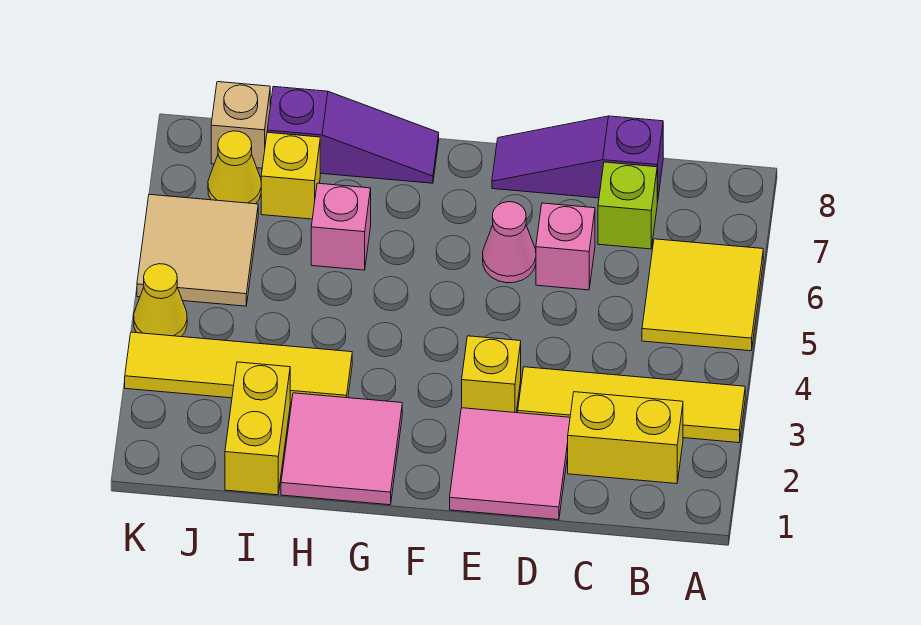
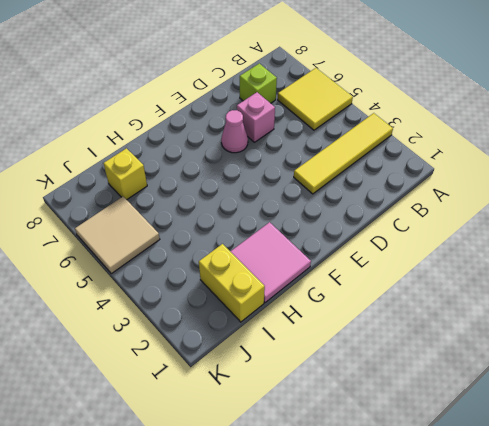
none -> yellow 1x2 brick [568,392,683,484]
none -> purple 1x3 slope [492,116,663,203]
none -> pink 2x2 tile [450,408,570,520]

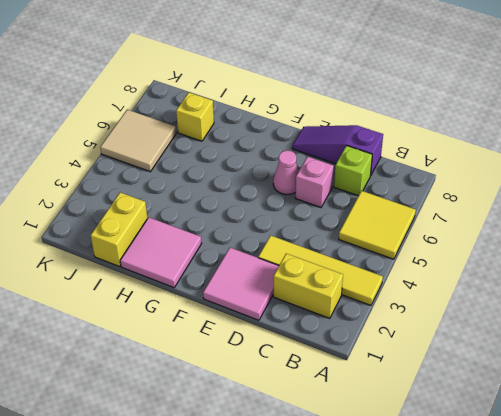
none -> yellow 1x1 brick [462,336,521,413]
none -> purple 1x3 slope [267,87,439,183]
none -> yellow 1x4 tile [125,332,352,403]

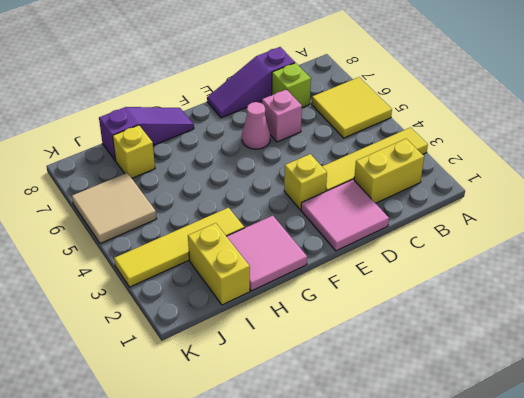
none -> pink 1x1 brick [311,183,371,270]
none -> yellow 1x1 cone [208,131,261,204]
none -> tan 1x1 brick [211,82,270,168]

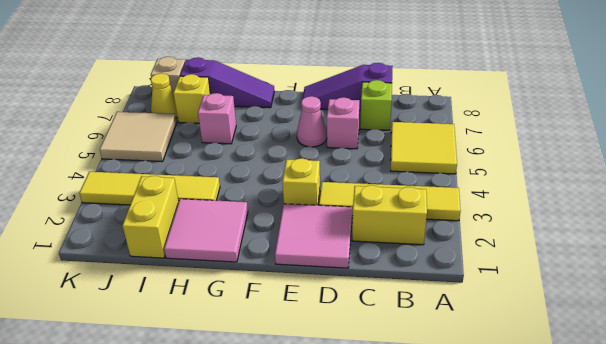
none -> yellow 1x1 cone [134,264,187,337]

